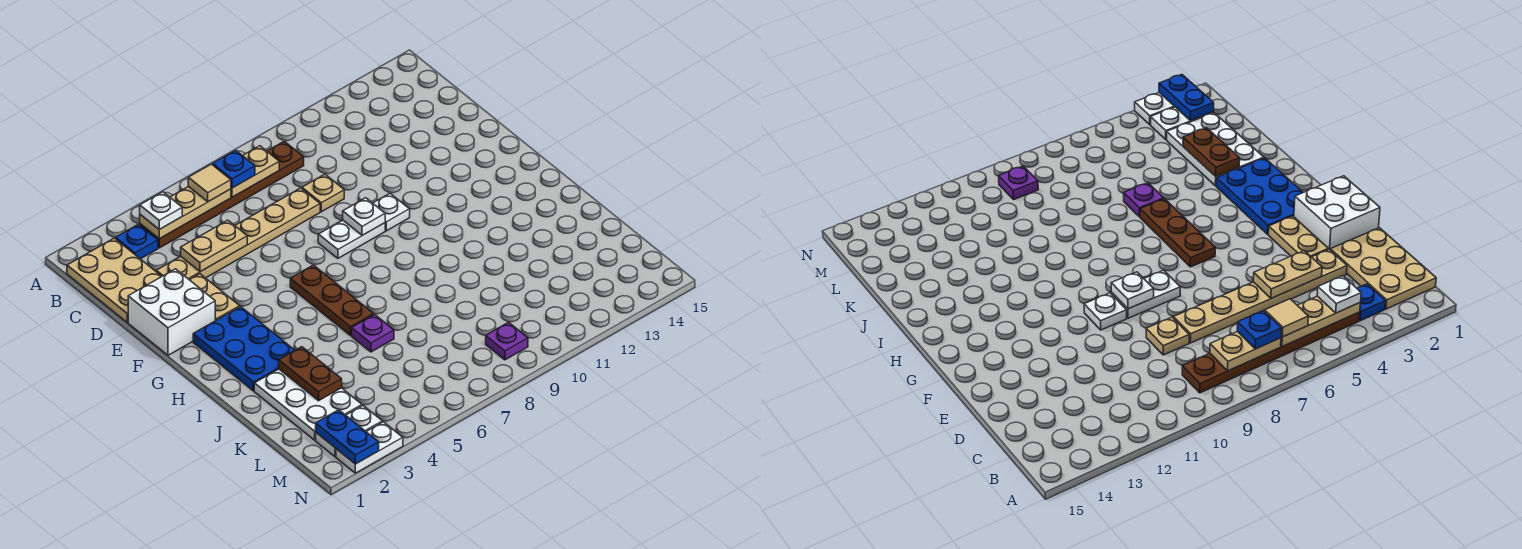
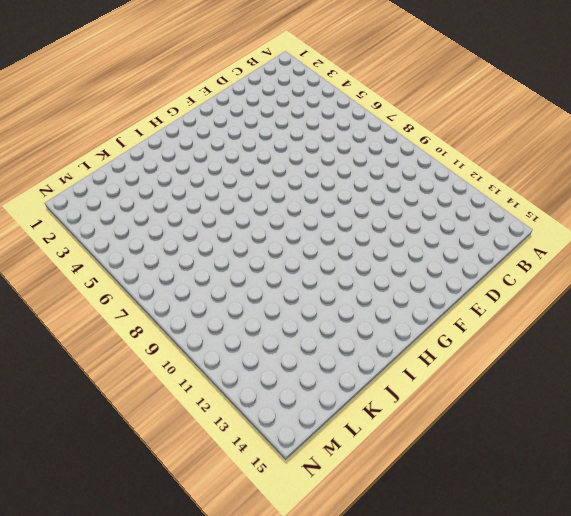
none -> tan 2x3 plate [67,238,162,322]
none -> blue 1x1 plate [116,224,158,259]
none -> brown 1x6 plate [140,141,304,248]

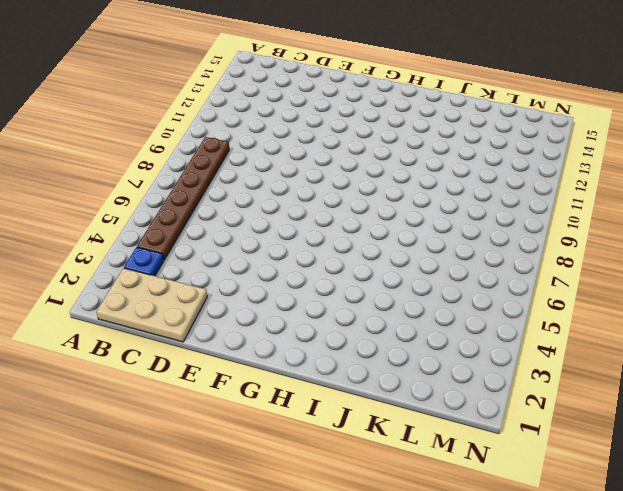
none -> tan 1x6 plate [156,188,320,279]
none -> tan 1x1 plate [302,174,344,212]
none -> white 2x2 brick [128,269,215,355]

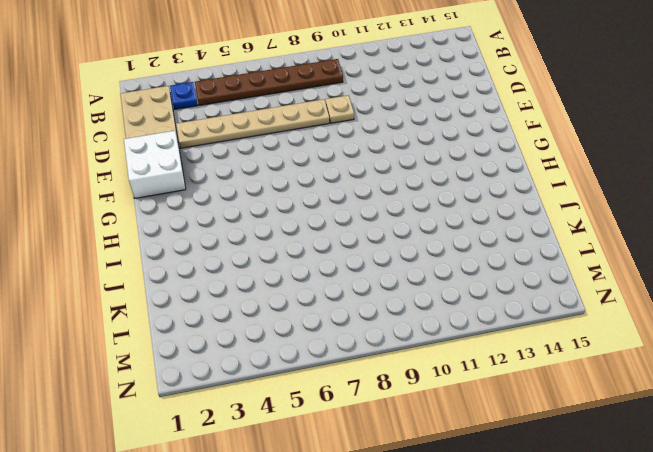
none -> tan 1x2 plate [189,274,240,321]
none -> white 1x2 plate [318,220,385,258]
none -> white 1x1 plate [373,193,410,231]

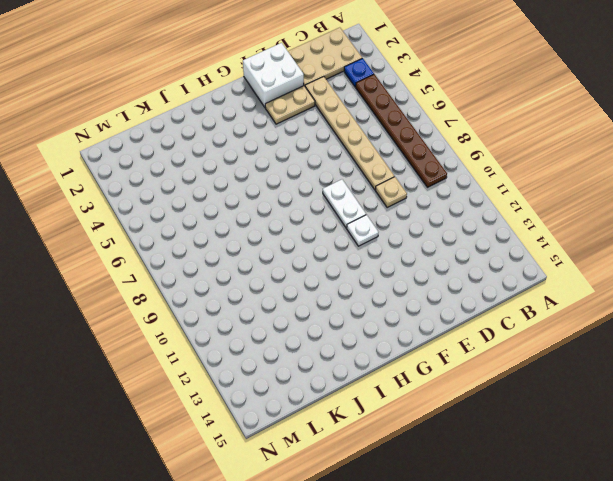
none -> blue 2x3 plate [193,307,295,391]
none -> brown 1x3 plate [290,265,374,335]
none -> white 2x3 plate [254,369,362,440]

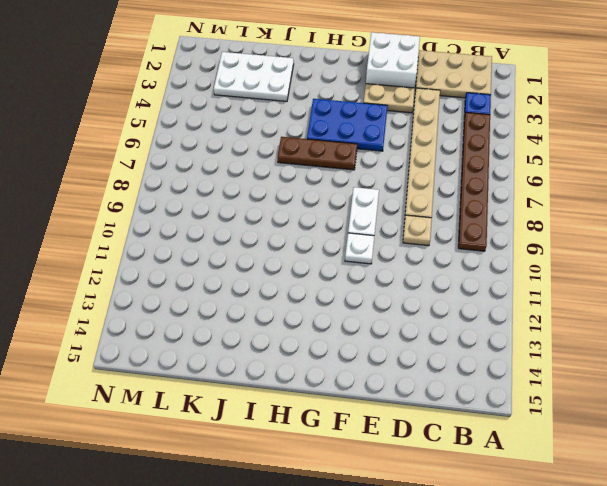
blue 2x3 plate [307,99,388,151] -> blue 2x3 plate moved to [193,307,295,391]
none -> purple 1x1 plate [352,315,394,352]
none -> white 1x2 plate [316,406,382,457]
none -> purple 1x1 plate [486,322,528,360]

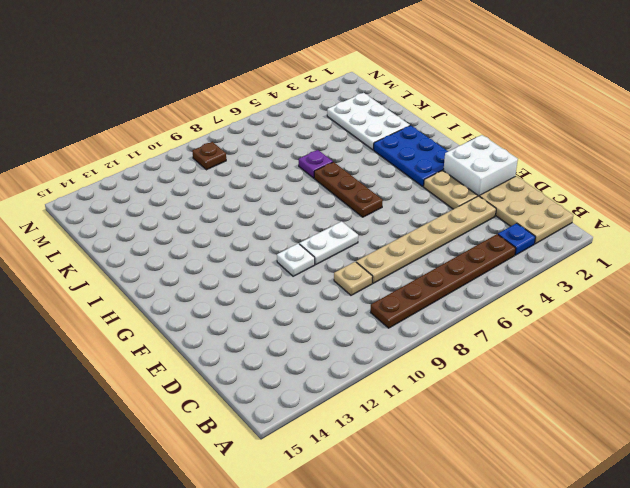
brown 1x1 plate [192,142,226,170] -> purple 1x1 plate [486,322,528,360]
none -> white 1x2 plate [316,406,382,457]
none -> white 1x2 plate [336,422,403,473]
none -> tan 1x3 plate [140,186,231,239]

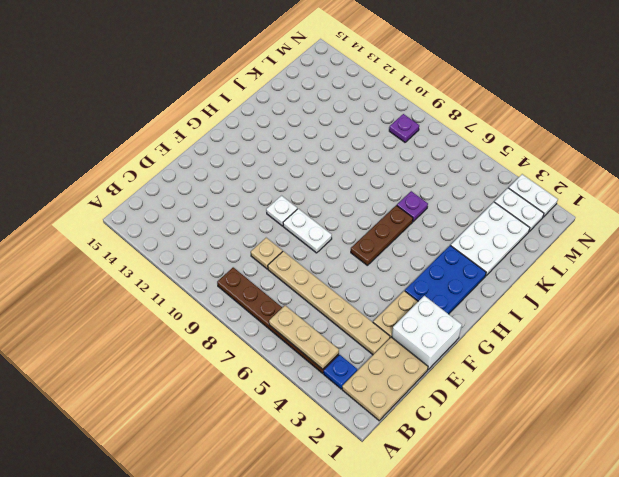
none -> tan 1x2 plate [231,146,279,197]
none -> tan 1x2 plate [181,220,247,272]
none -> white 1x1 plate [343,198,385,235]

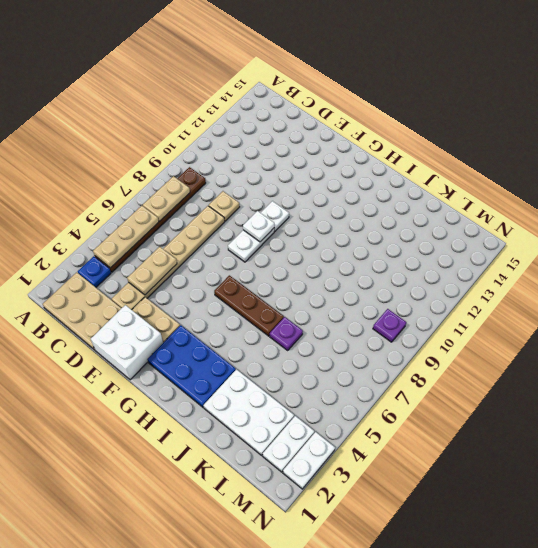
none -> brown 1x2 plate [279,347,342,401]
none -> blue 1x2 plate [316,410,379,464]
none -> white 1x1 plate [140,192,182,229]

